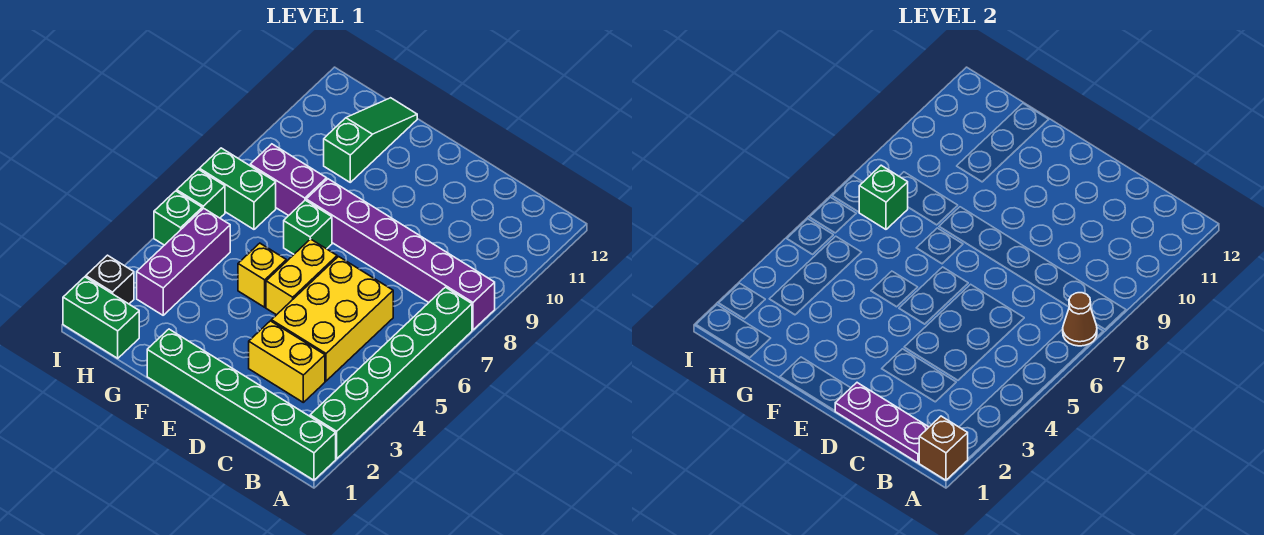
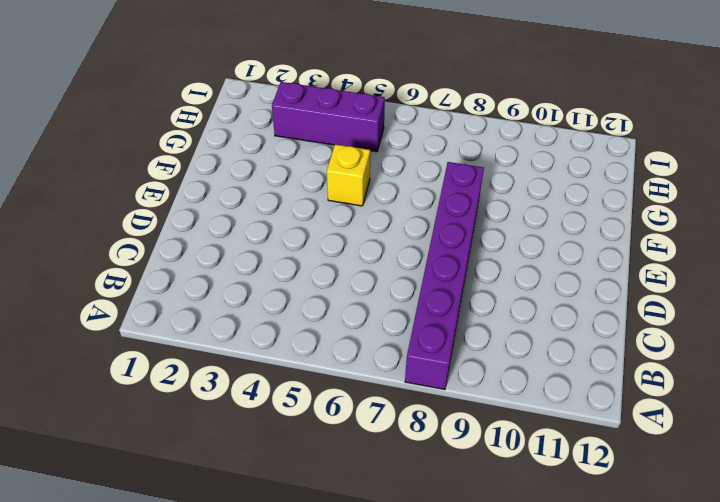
none -> green 1x6 brick [147,329,336,480]
none -> green 1x6 brick [310,287,472,459]
none -> yellow 1x2 brick [249,321,325,402]

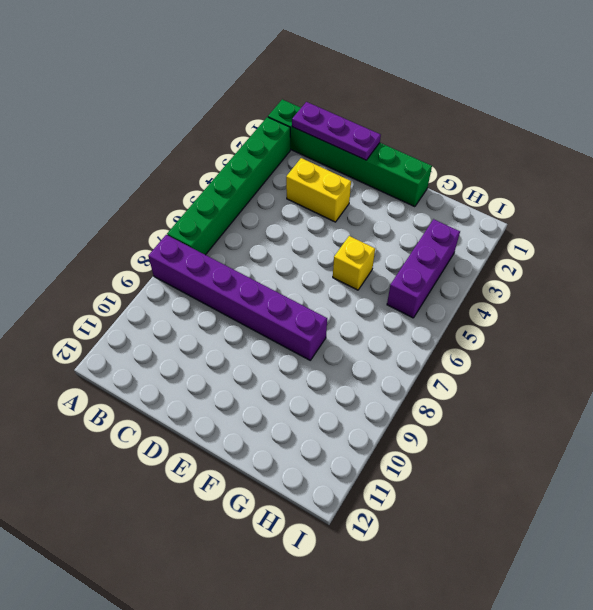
none -> yellow 2x3 brick [271,257,393,381]
none -> yellow 1x2 brick [266,239,337,315]
none -> green 1x1 brick [284,200,332,254]

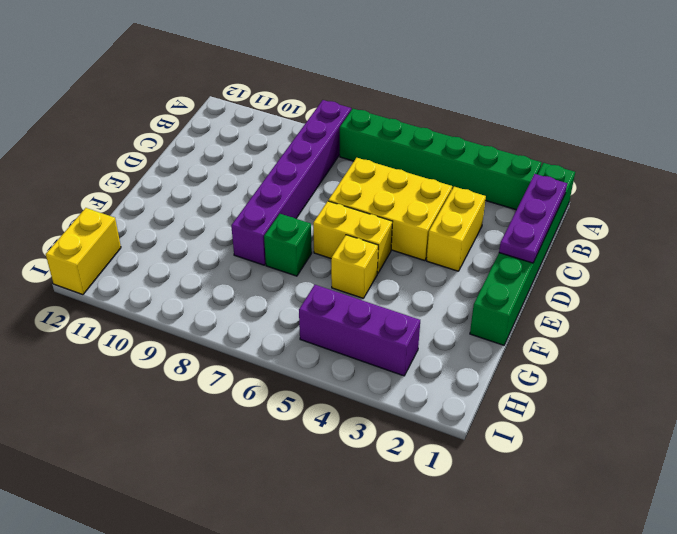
yellow 1x2 brick [46,208,121,295] -> none
none -> purple 1x2 brick [250,144,327,216]
none -> green 1x3 slope [324,98,417,182]
none -> green 1x2 brick [63,277,139,358]

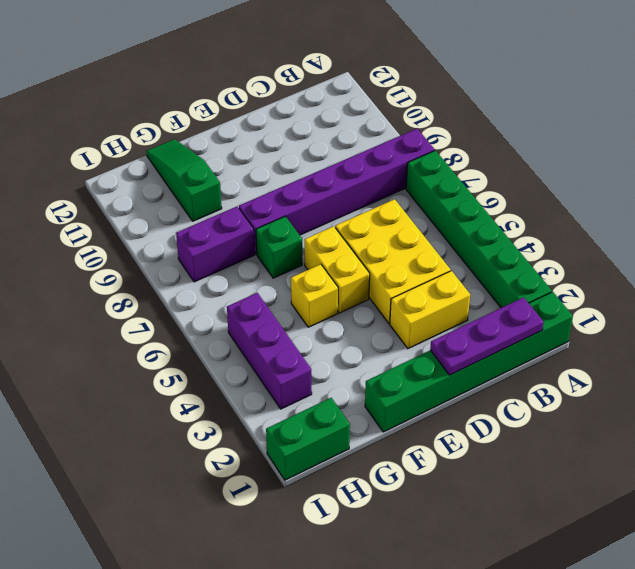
none -> green 1x2 brick [199,148,276,229]
none -> black 1x1 brick [86,255,134,304]
none -> green 1x1 brick [154,191,202,245]

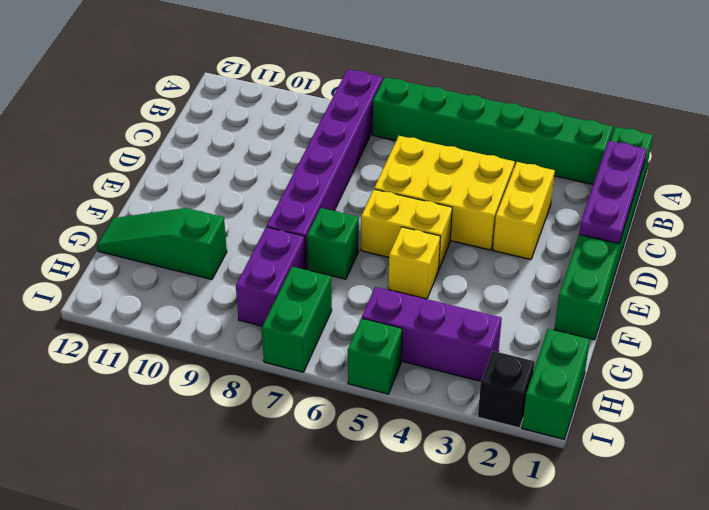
none -> green 1x1 brick [177,169,225,218]
none -> brown 1x1 brick [919,416,968,480]
none -> brown 1x1 cone [1063,293,1097,346]

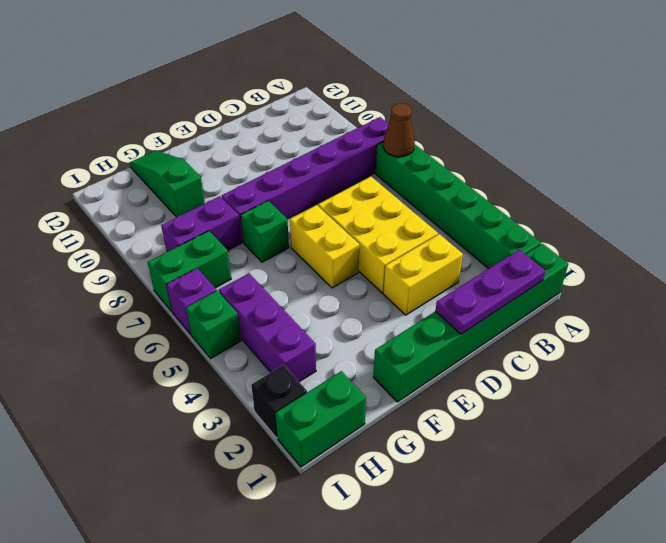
purple 1x1 brick [166,268,217,334] -> green 1x1 brick [177,169,225,218]
none -> yellow 1x1 brick [238,243,286,307]
none -> brown 1x1 brick [919,416,968,480]
none -> green 1x1 brick [859,165,908,229]

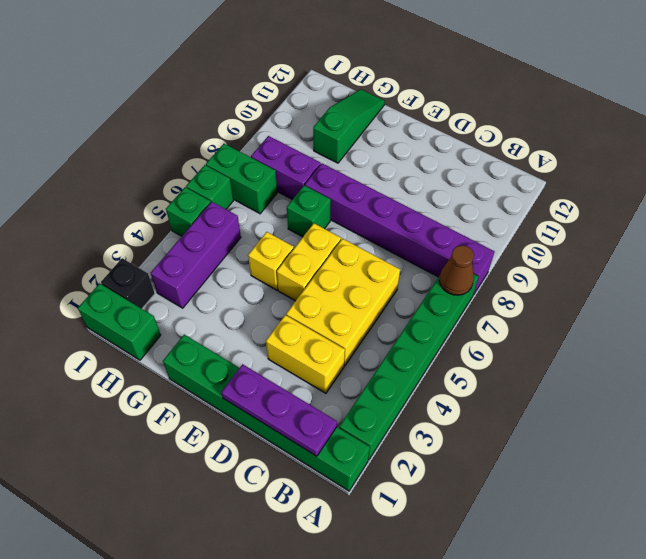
none -> brown 1x1 brick [919,416,968,480]
none -> green 1x1 brick [859,165,908,229]

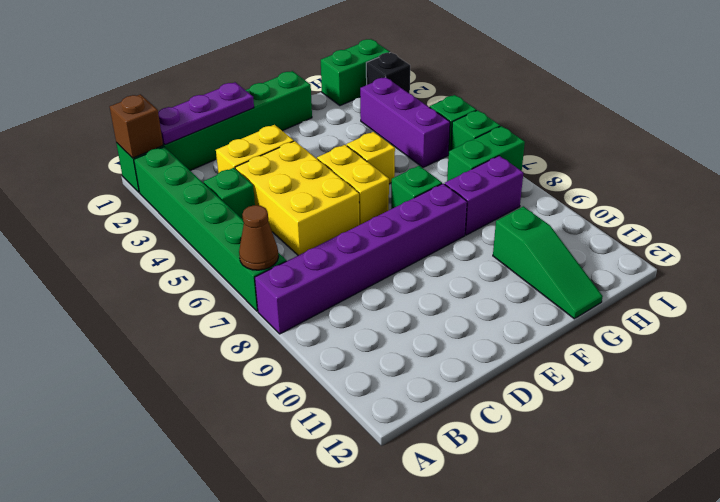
green 1x1 brick [204,168,255,219] -> green 1x1 brick moved to [859,165,908,229]

